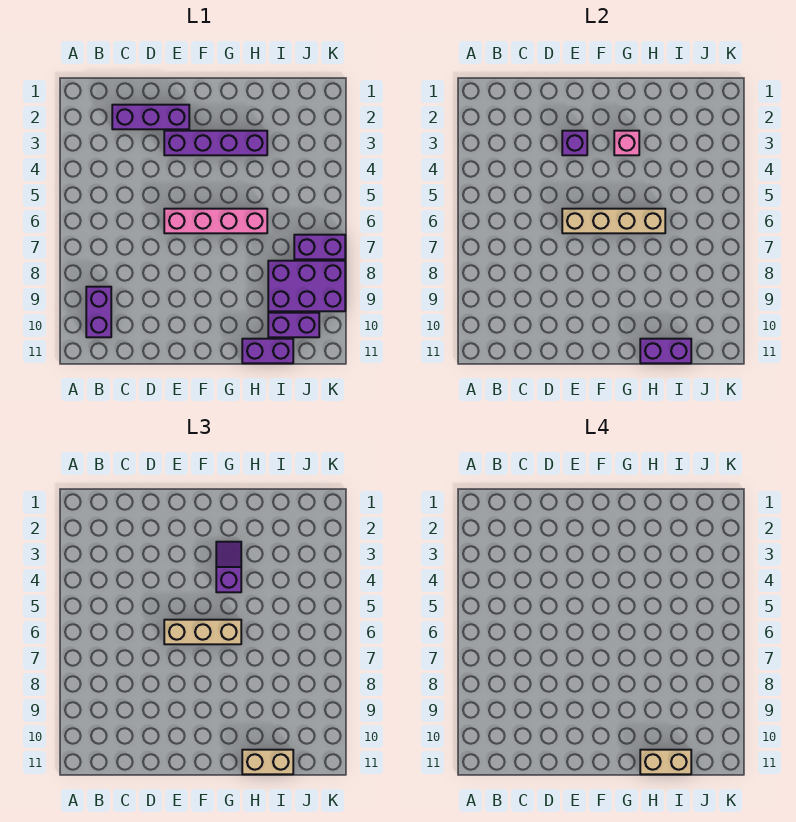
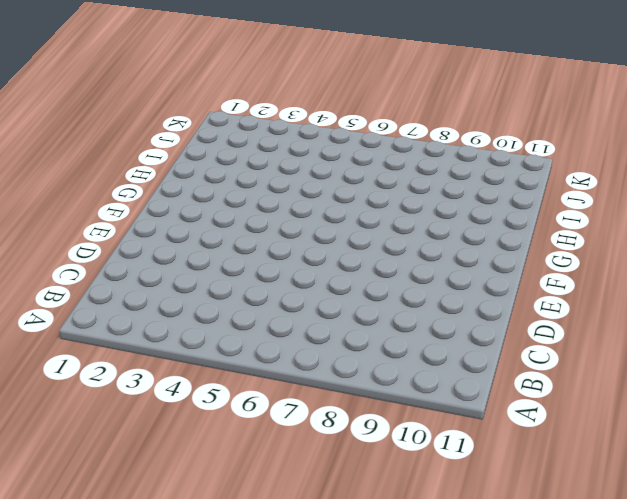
none -> purple 1x2 brick [86,287,111,337]
none -> purple 1x3 brick [112,105,189,129]
none -> purple 1x4 brick [164,131,267,155]

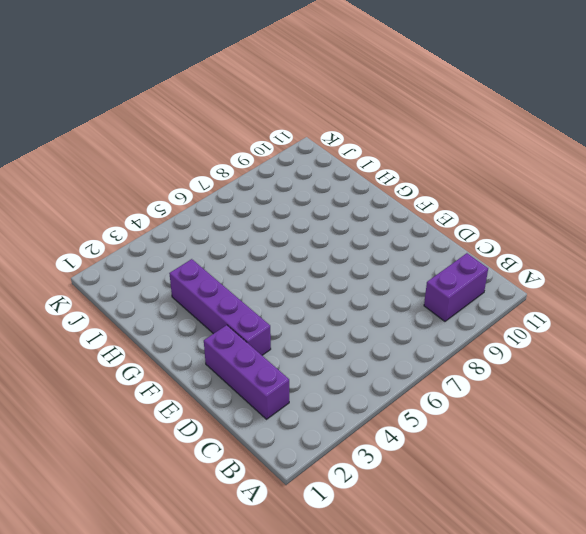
none -> pink 1x4 brick [164,209,267,233]
none -> purple 1x2 brick [242,339,293,363]
none -> purple 2x3 brick [268,261,345,311]

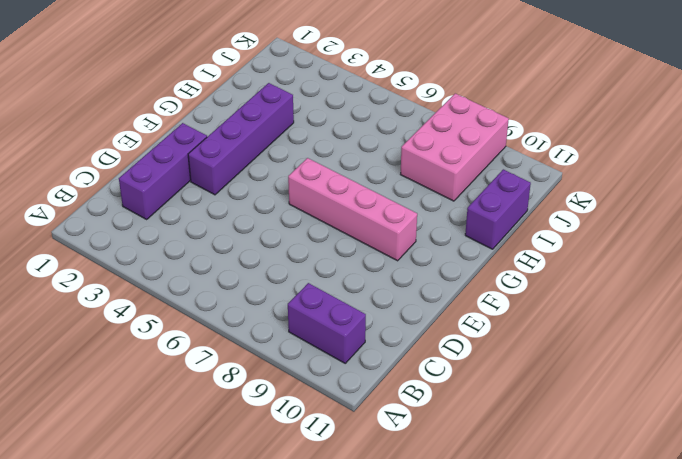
pink 1x4 brick [288,158,417,261] -> pink 1x4 brick turned to [164,209,267,233]
pink 2x3 brick [400,93,509,201] -> purple 2x3 brick [268,261,345,311]
none -> purple 1x2 brick [268,313,319,337]
none -> purple 1x2 brick [294,235,345,259]
none -> purple 1x1 brick [562,131,587,155]

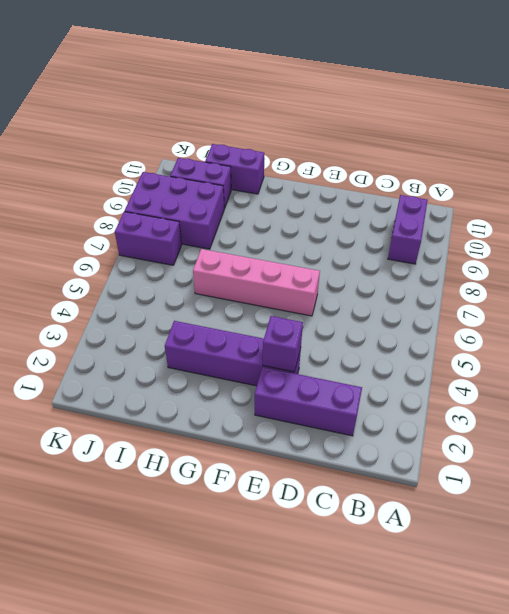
none -> tan 1x4 brick [562,209,665,233]
none -> pink 1x1 brick [614,131,639,155]
none -> purple 1x2 brick [640,339,691,363]

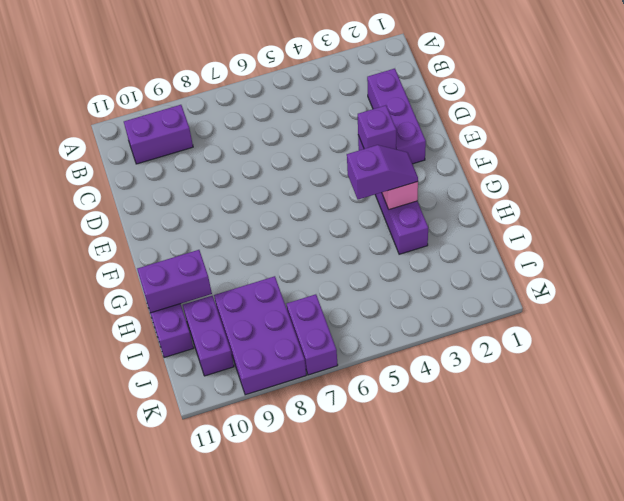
purple 1x2 brick [137,250,212,313] -> purple 1x2 brick turned to [640,339,691,363]
none -> pink 1x4 brick [164,209,267,233]
none -> tan 1x4 brick [562,209,665,233]
none -> tan 1x3 brick [164,620,241,644]

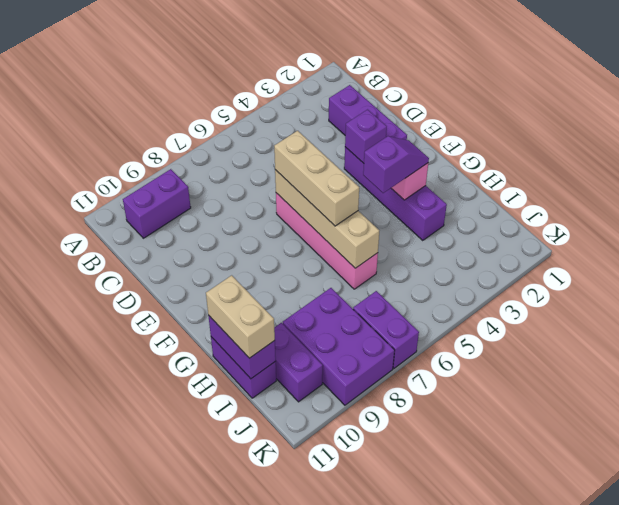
none -> tan 1x2 brick [640,750,691,774]

